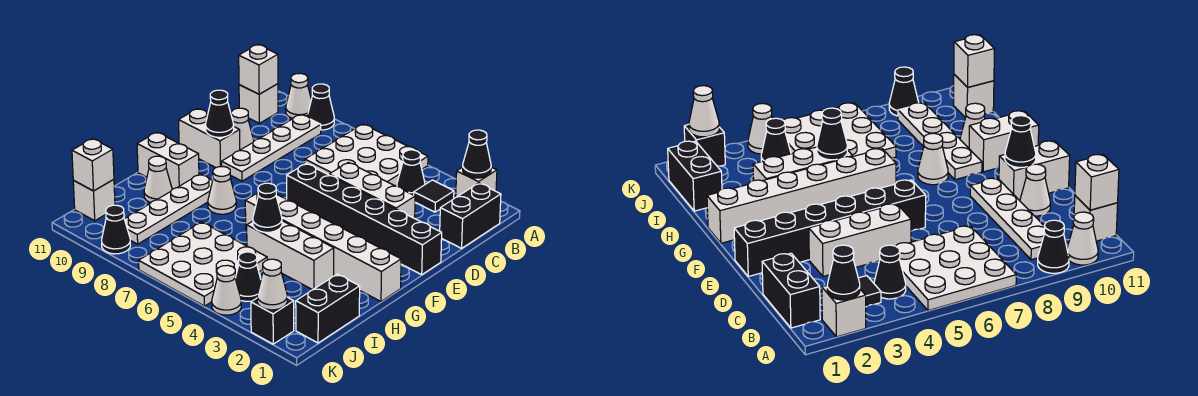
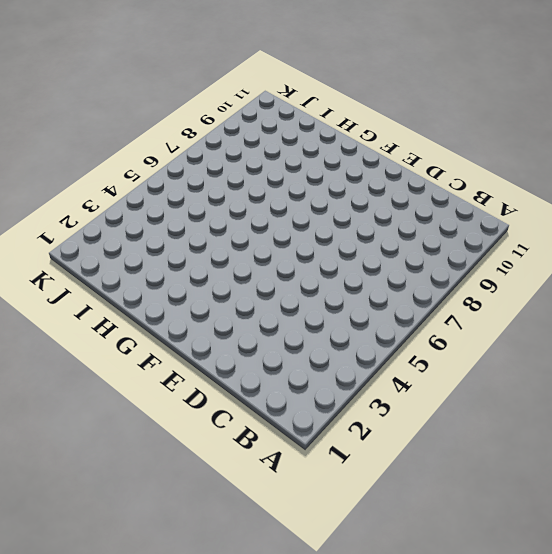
none -> white 1x1 brick [456,167,497,197]
none -> white 3x3 plate [305,124,428,186]
none -> black 1x1 cone [307,84,334,130]
none -> white 1x1 cone [286,73,311,118]

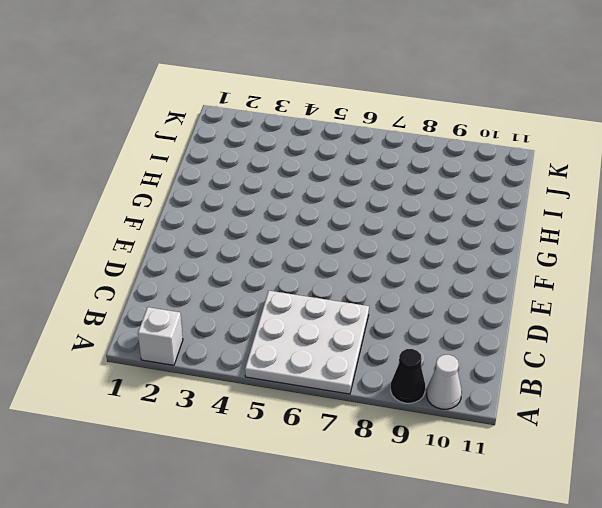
none -> black 1x2 brick [440,183,501,248]
none -> black 1x1 tile [414,180,454,212]
none -> black 1x1 cone [397,150,425,195]
none -> white 1x4 plate [221,114,321,181]

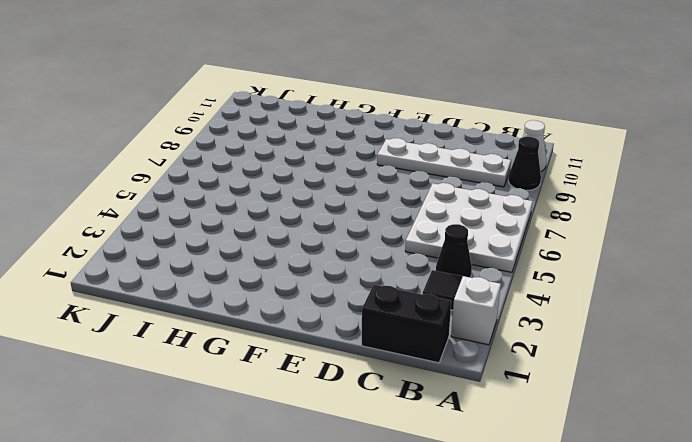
none -> white 1x1 brick [239,84,278,123]
none -> white 1x3 brick [329,162,415,218]
none -> white 1x1 cone [231,108,254,150]
none -> black 1x6 brick [287,164,442,275]

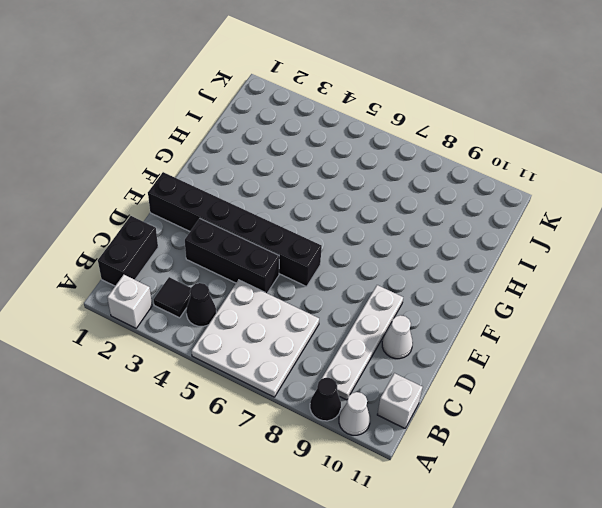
black 1x3 brick [185,219,279,293] -> white 1x3 brick [329,162,415,218]
none -> white 1x2 brick [179,109,240,168]
none -> white 1x6 brick [245,193,401,301]
none -> white 1x1 cone [208,167,236,214]
none -> white 1x4 plate [125,174,212,244]

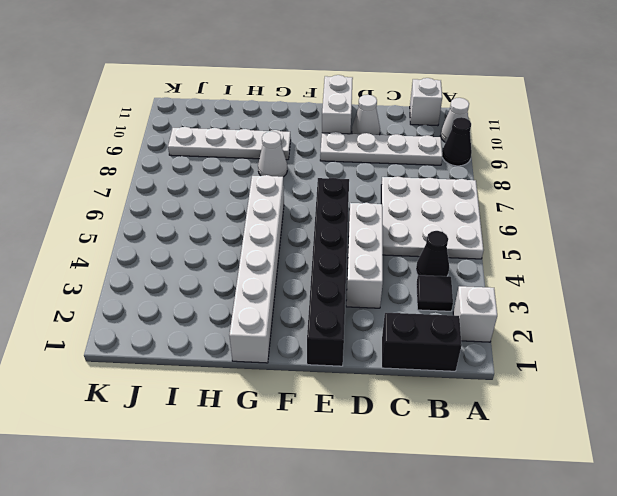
none -> white 1x2 brick [137,132,199,189]
none -> white 1x3 brick [247,221,334,290]
none -> white 1x1 cone [144,156,172,203]
none -> black 1x2 brick [296,274,360,343]

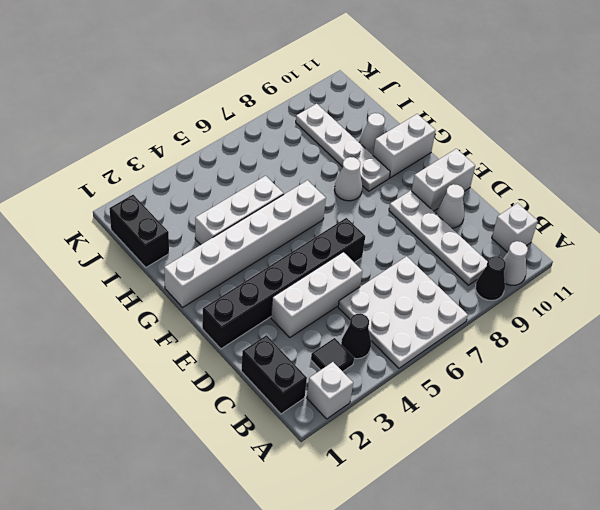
none -> white 3x3 plate [139,222,267,306]
none -> black 1x1 cone [235,252,261,302]
none -> white 1x1 brick [73,180,115,221]
none -> black 1x1 brick [251,297,294,344]

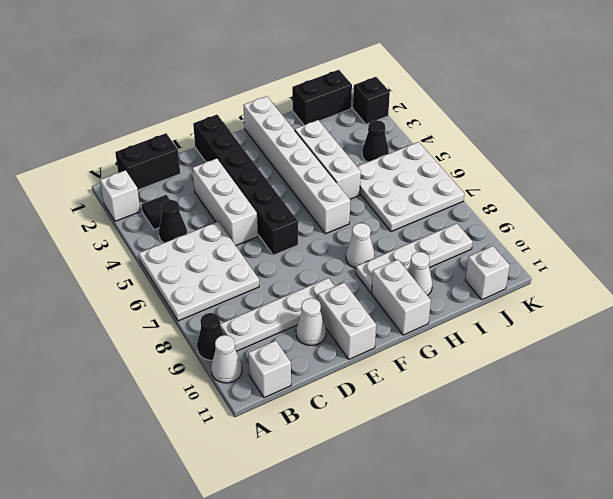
none -> white 1x1 cone [212,265,241,315]
none -> black 1x1 cone [102,205,130,254]
none -> black 1x1 cone [463,130,491,178]
none -> white 1x1 brick [239,44,278,94]

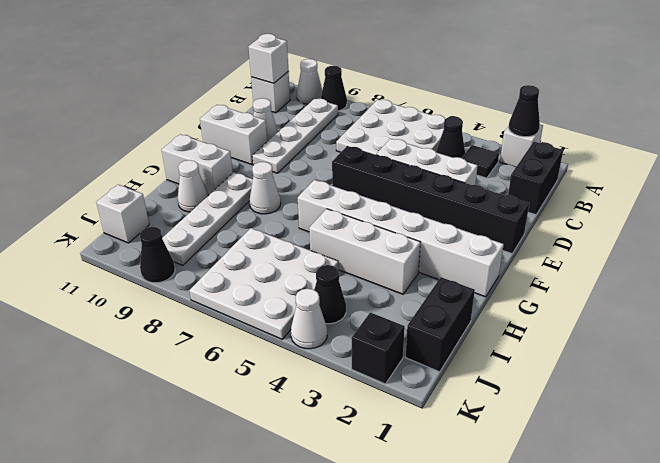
none -> black 1x1 cone [206,90,234,137]
none -> black 1x1 cone [253,183,282,232]
none -> white 1x1 brick [72,139,114,191]
none -> white 1x1 cone [257,259,287,310]

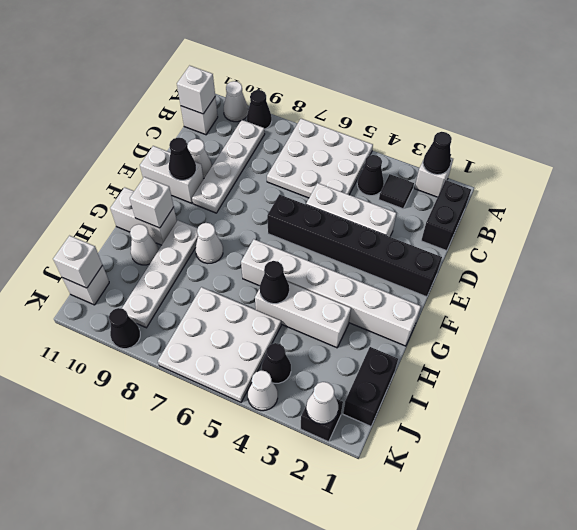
white 1x1 brick [130,177,174,228] -> none

